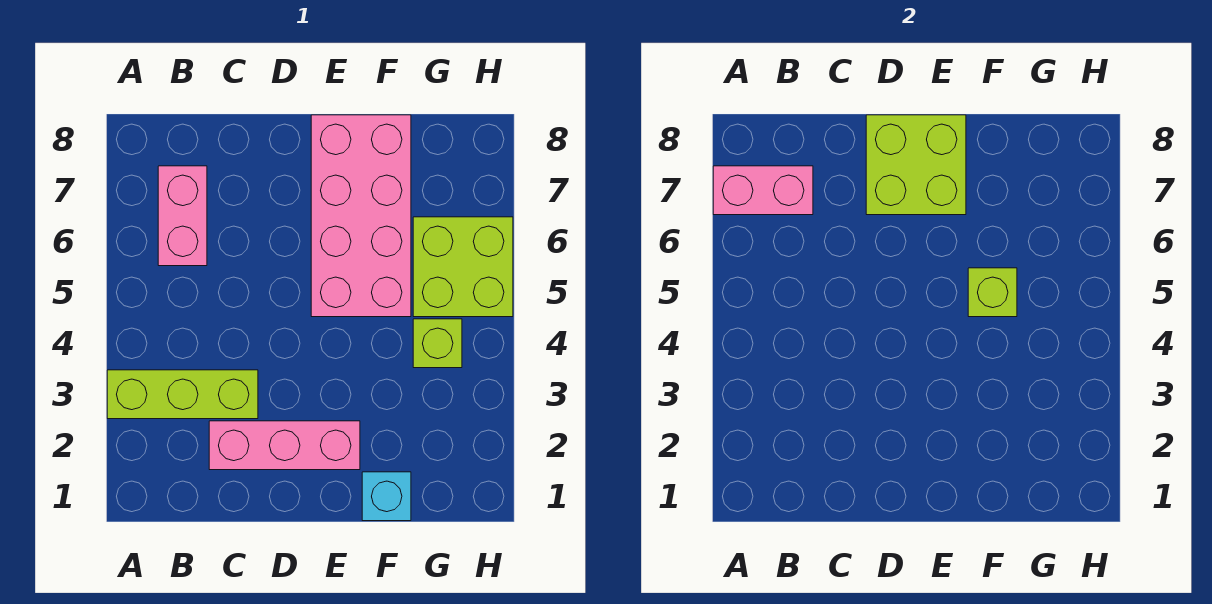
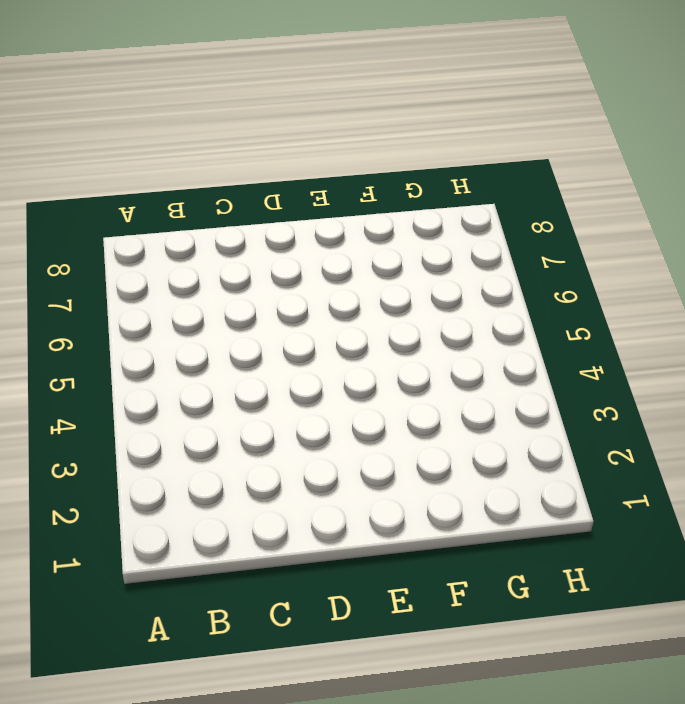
none -> lime 1x3 brick [107,370,258,419]
none -> pink 1x2 brick [158,166,207,266]

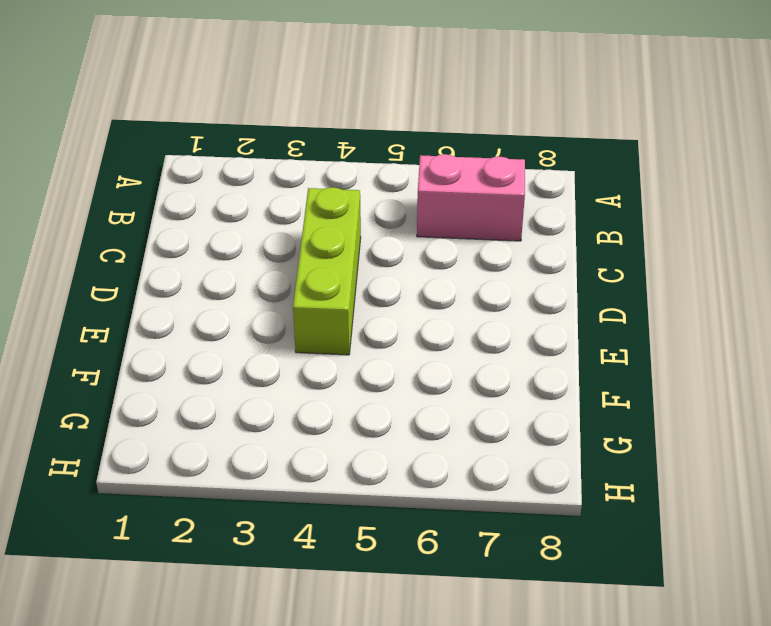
lime 1x3 brick [293,187,361,355] -> lime 1x3 brick moved to [107,370,258,419]
none -> pink 1x3 brick [209,421,360,470]
none -> pink 2x4 brick [311,115,411,317]

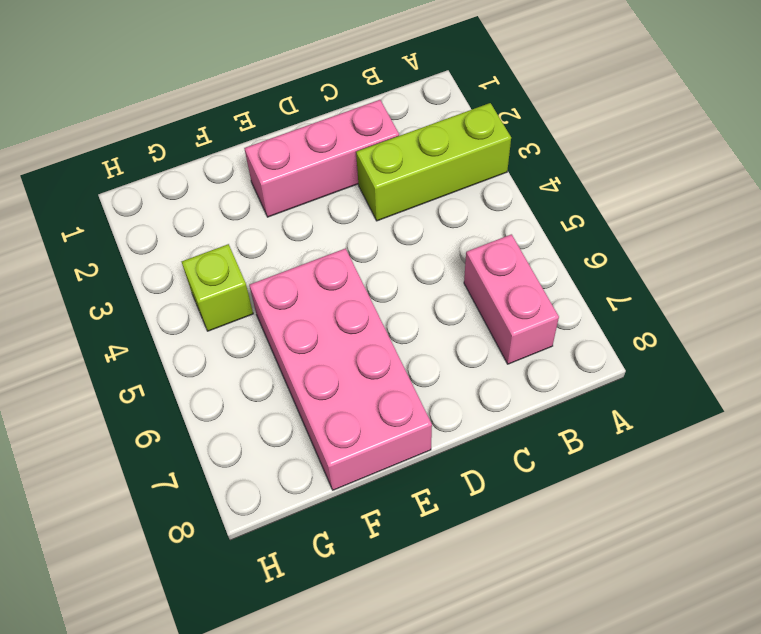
none -> cyan 1x1 brick [362,472,411,521]
none -> lime 2x2 brick [413,217,513,317]

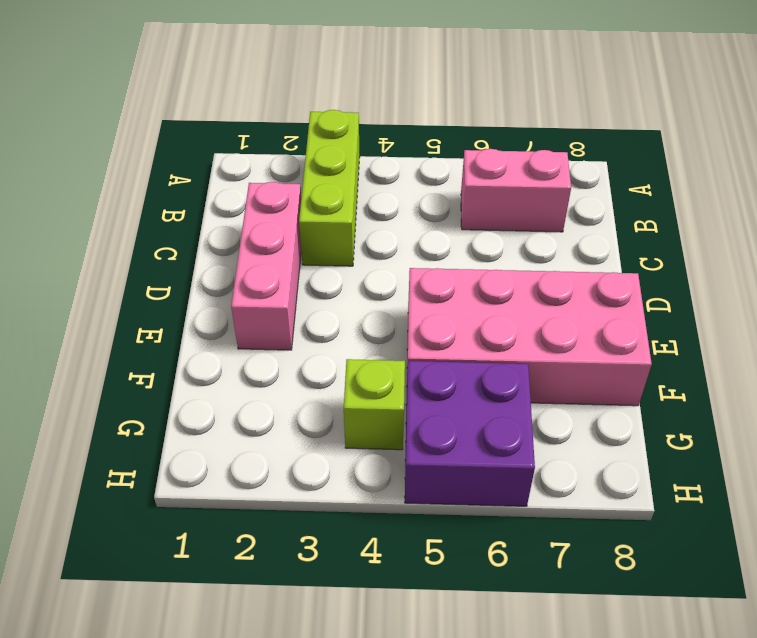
purple 2x2 brick [405,361,535,506] -> lime 2x2 brick [413,217,513,317]
none -> cyan 1x1 brick [362,472,411,521]
none -> pink 1x2 brick [713,166,813,215]

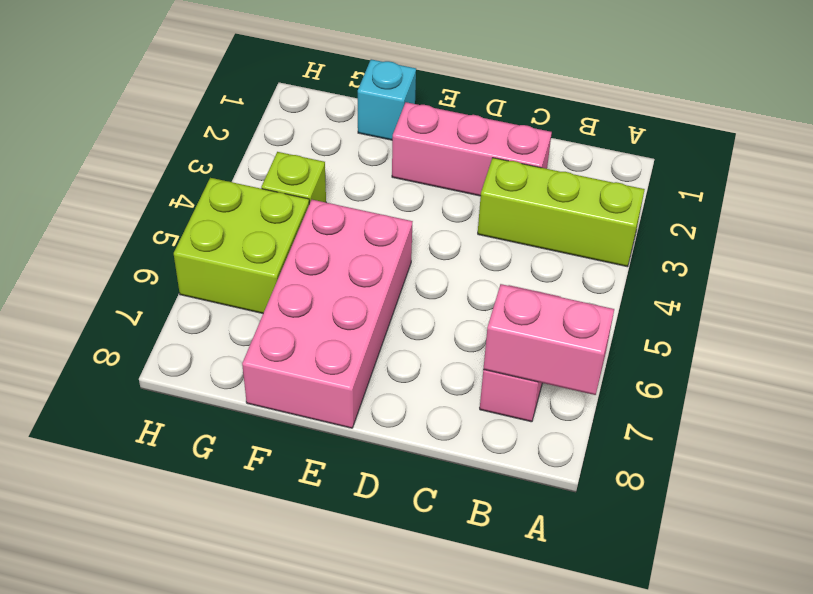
none -> lime 2x2 brick [866,115,966,215]
none -> lime 1x1 brick [968,268,1017,317]

